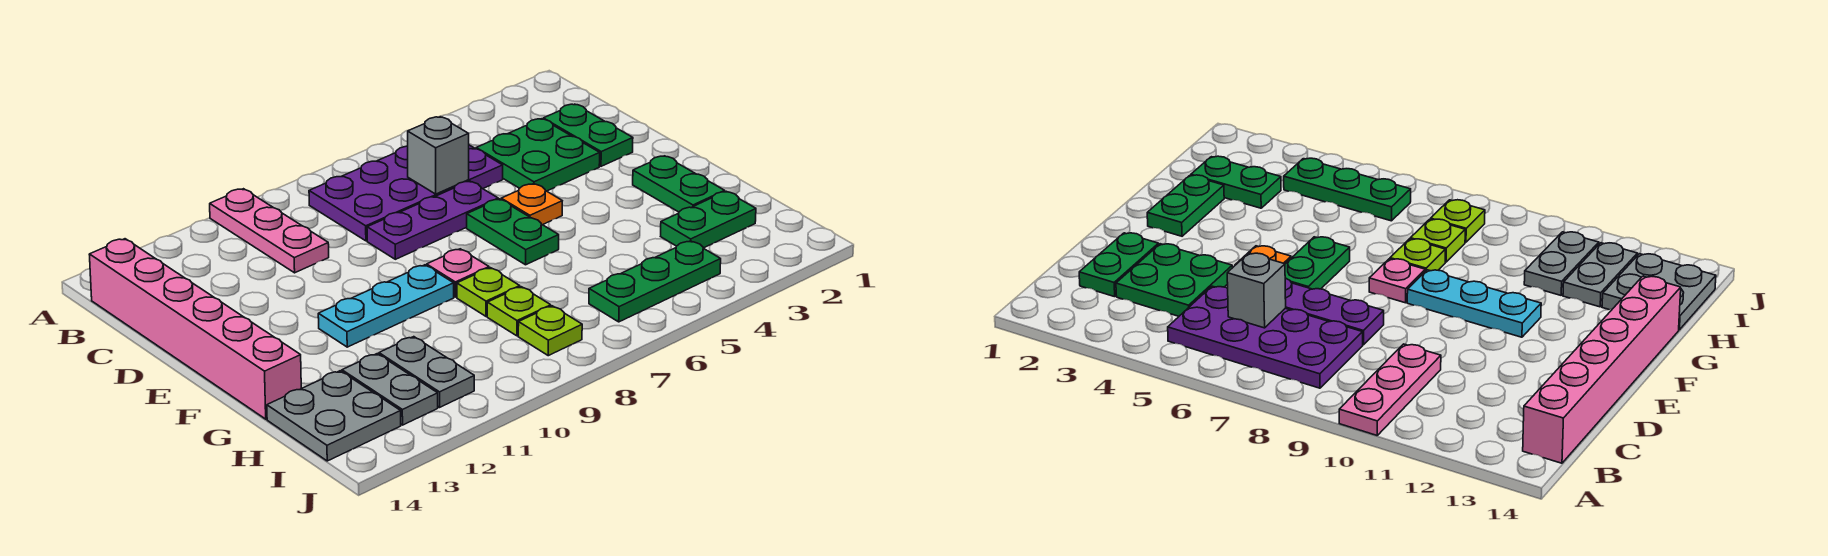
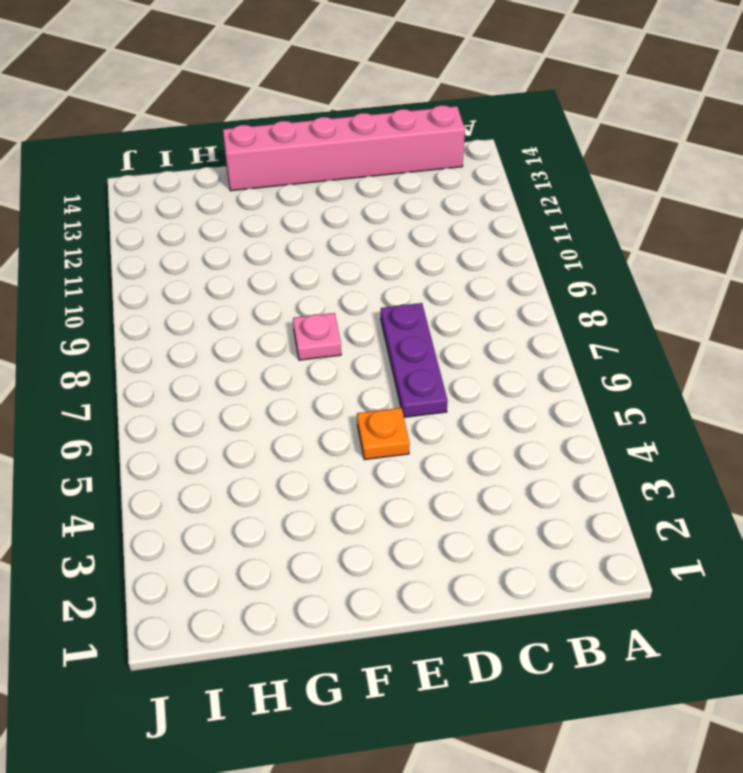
none -> pink 1x3 plate [210,189,329,273]
none -> purple 2x4 plate [309,145,503,241]
none -> green 1x2 plate [543,104,633,166]

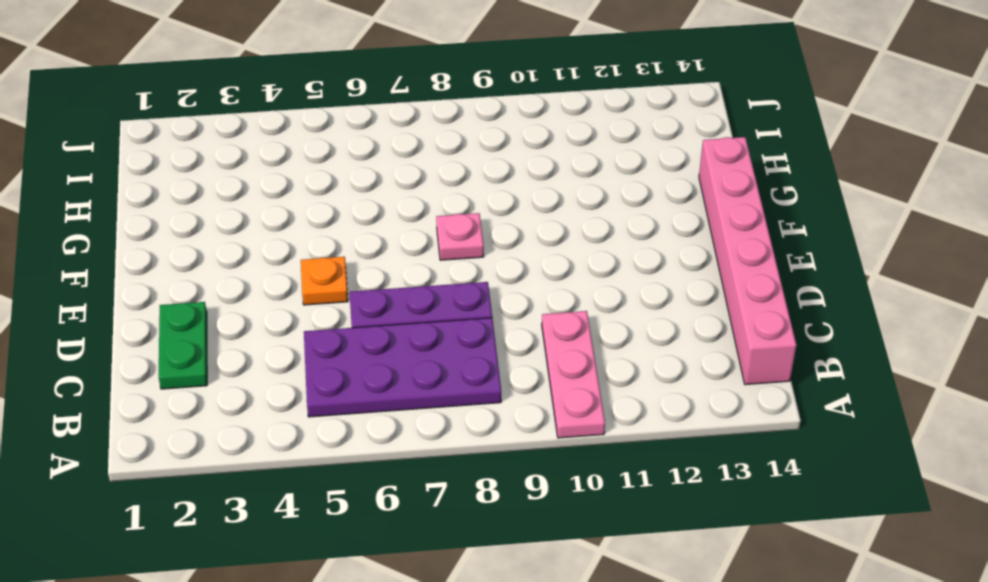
none -> green 2x2 plate [476,119,600,191]
none -> green 1x2 plate [467,199,559,265]
none -> green 1x2 plate [633,156,725,212]

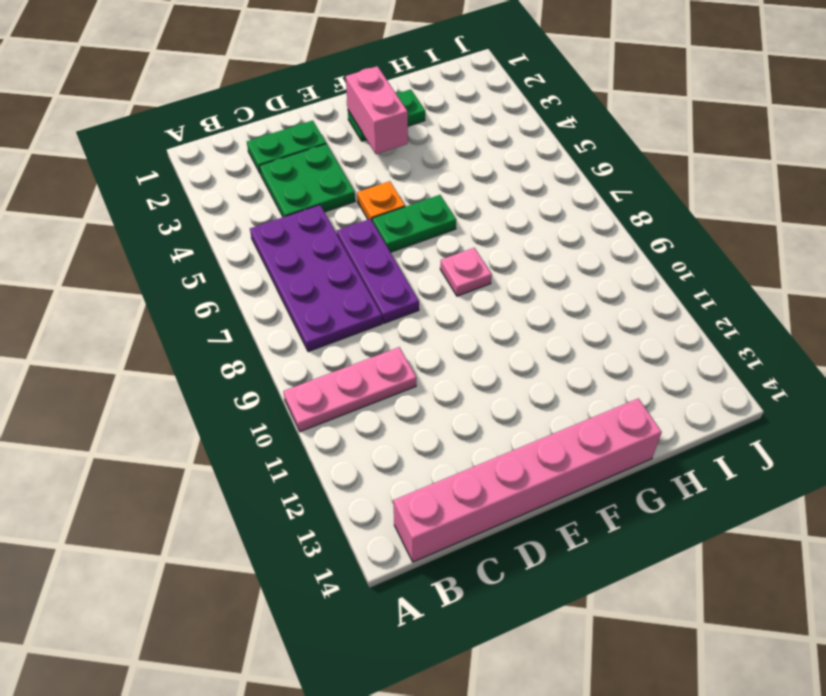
pink 1x2 brick [346,66,408,154] -> none
none -> cyan 1x3 plate [318,265,454,347]
none -> lime 1x1 plate [457,268,520,316]
none -> green 1x2 plate [661,191,756,248]

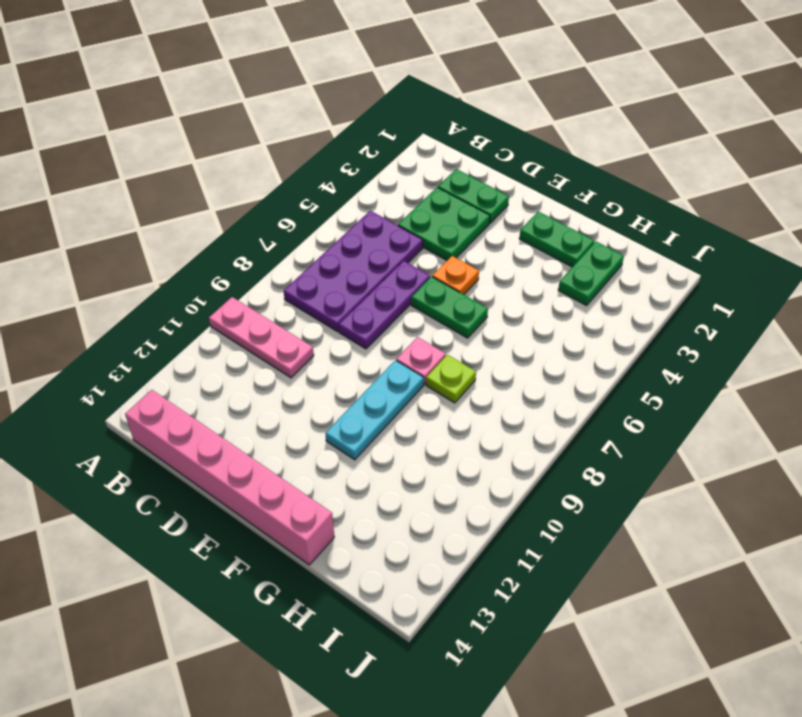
none -> lime 1x1 plate [487,287,551,336]
none -> grey 1x2 plate [379,337,474,407]
none -> grey 1x2 plate [342,354,438,425]

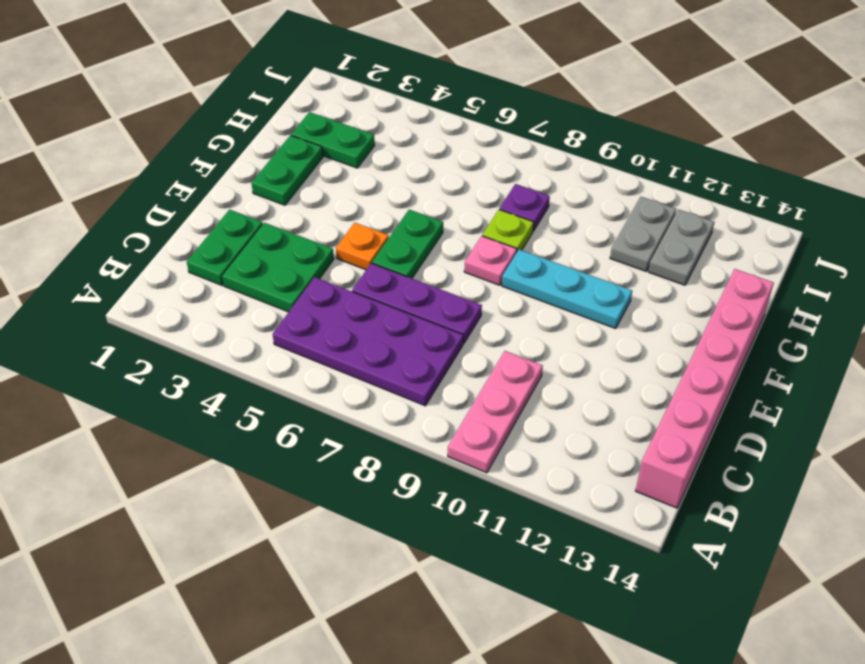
purple 1x1 plate [499,184,550,231] -> lime 1x1 plate [487,287,551,336]
none -> grey 2x2 plate [267,371,401,461]
none -> green 1x3 plate [589,241,721,322]
none -> lime 1x1 plate [518,306,582,356]

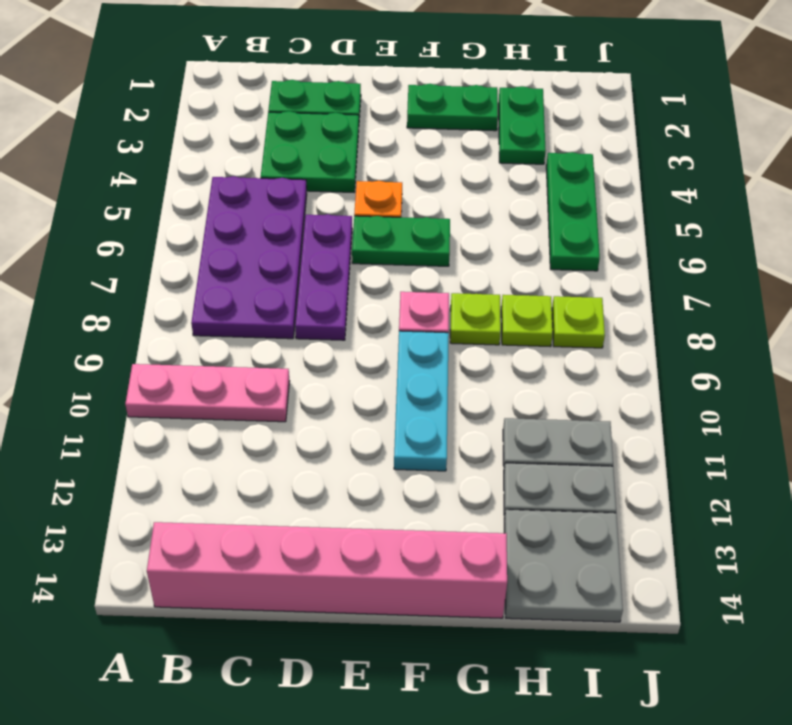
none -> grey 1x1 brick [408,117,469,194]

